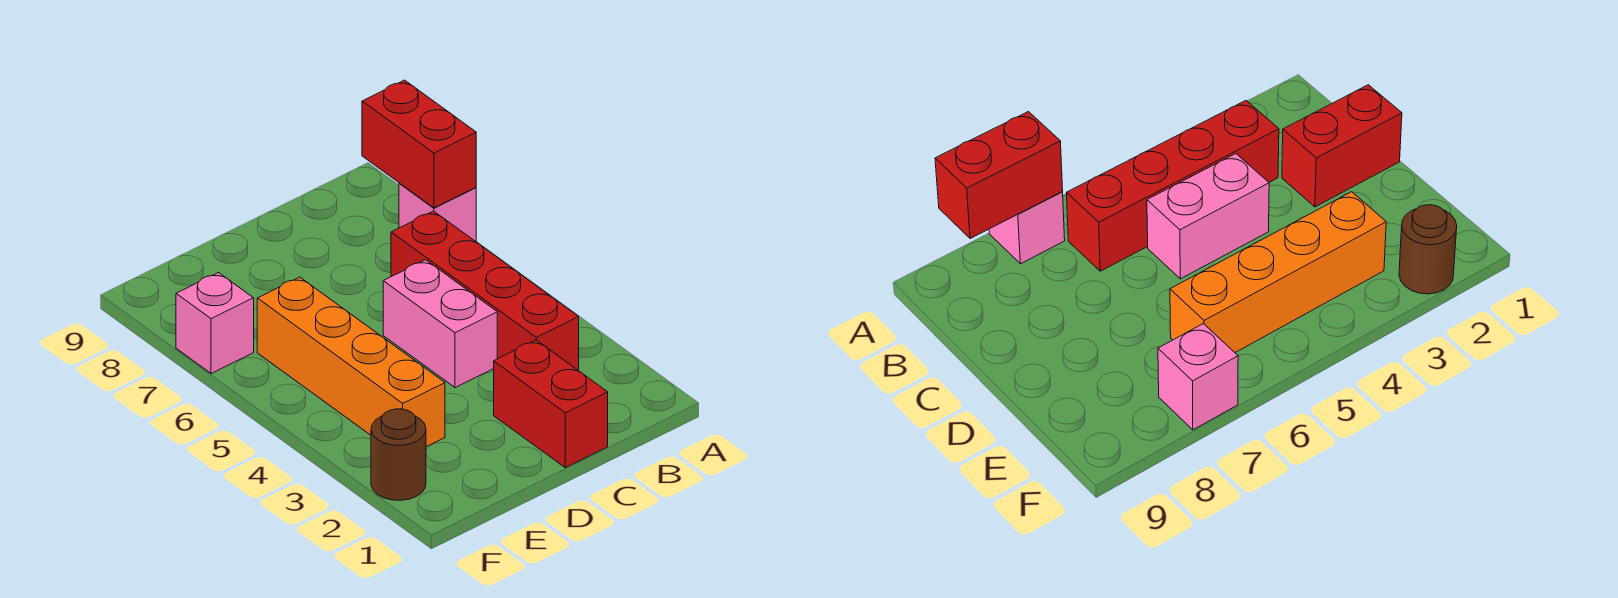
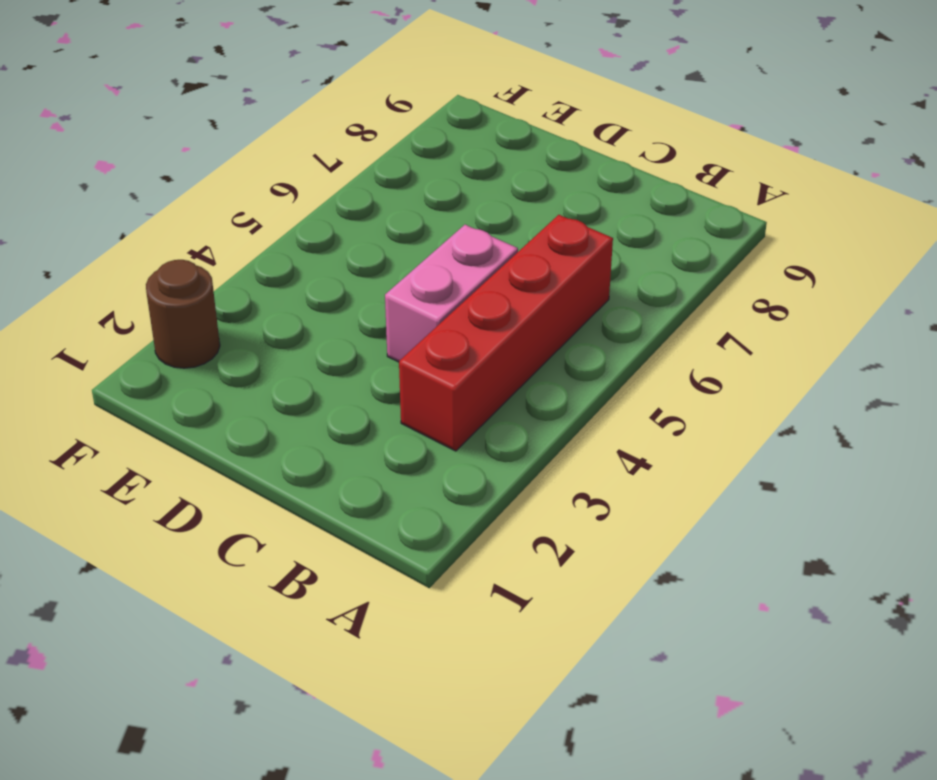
none -> pink 1x1 brick [399,183,476,241]
none -> red 1x2 brick [494,340,608,468]

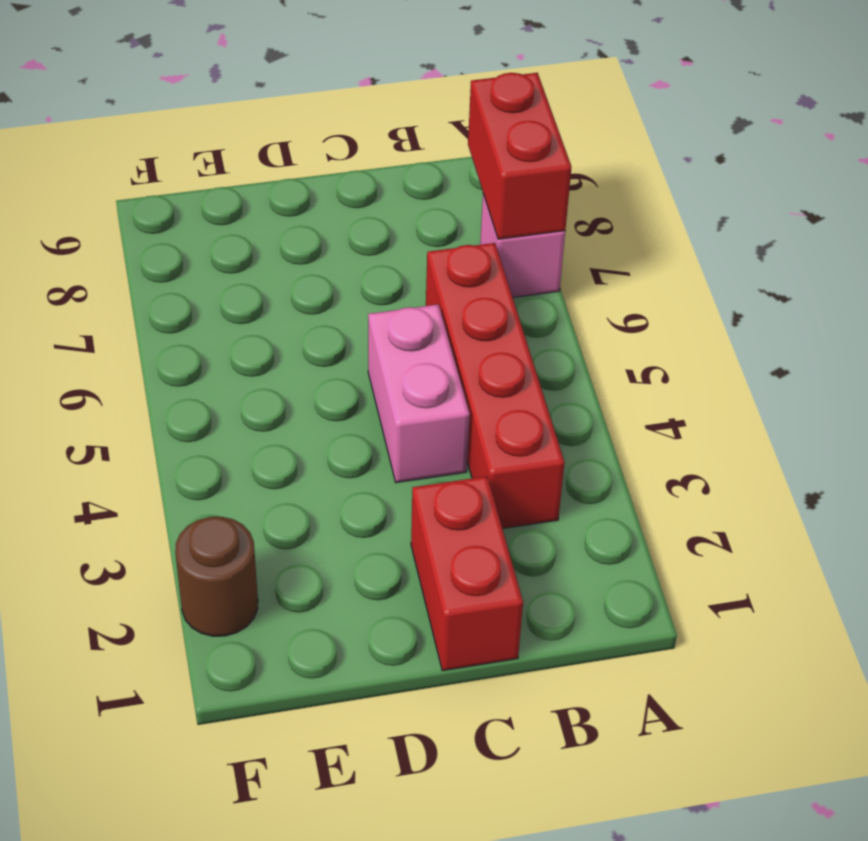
none -> orange 1x4 brick [257,277,445,447]
none -> pink 1x1 brick [176,273,254,374]

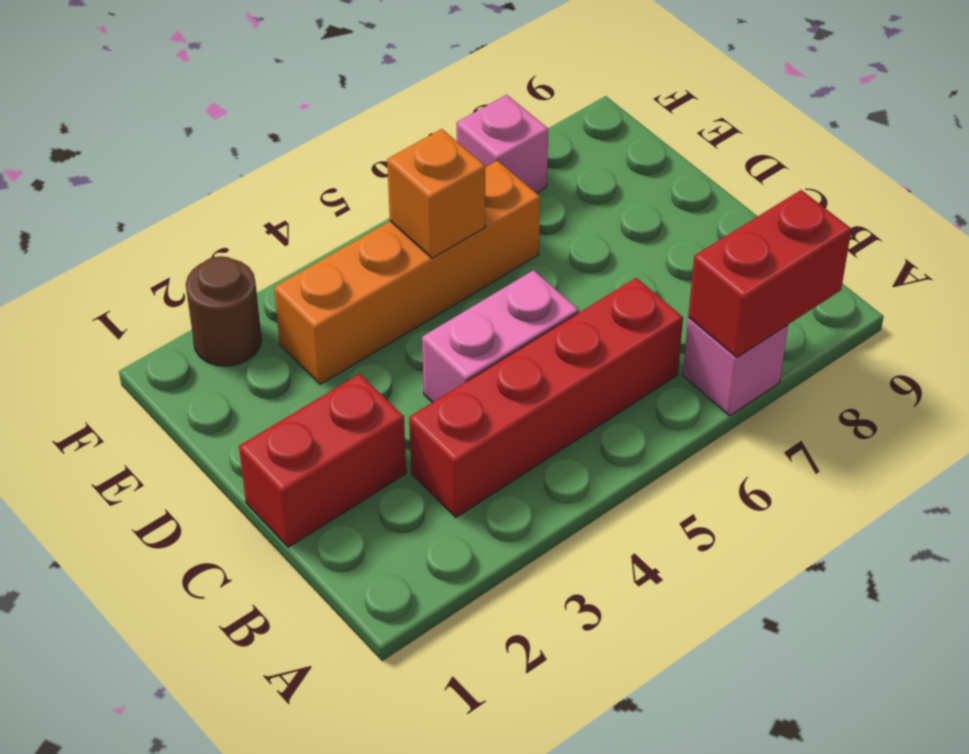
orange 1x1 brick [387,129,485,258] -> none

